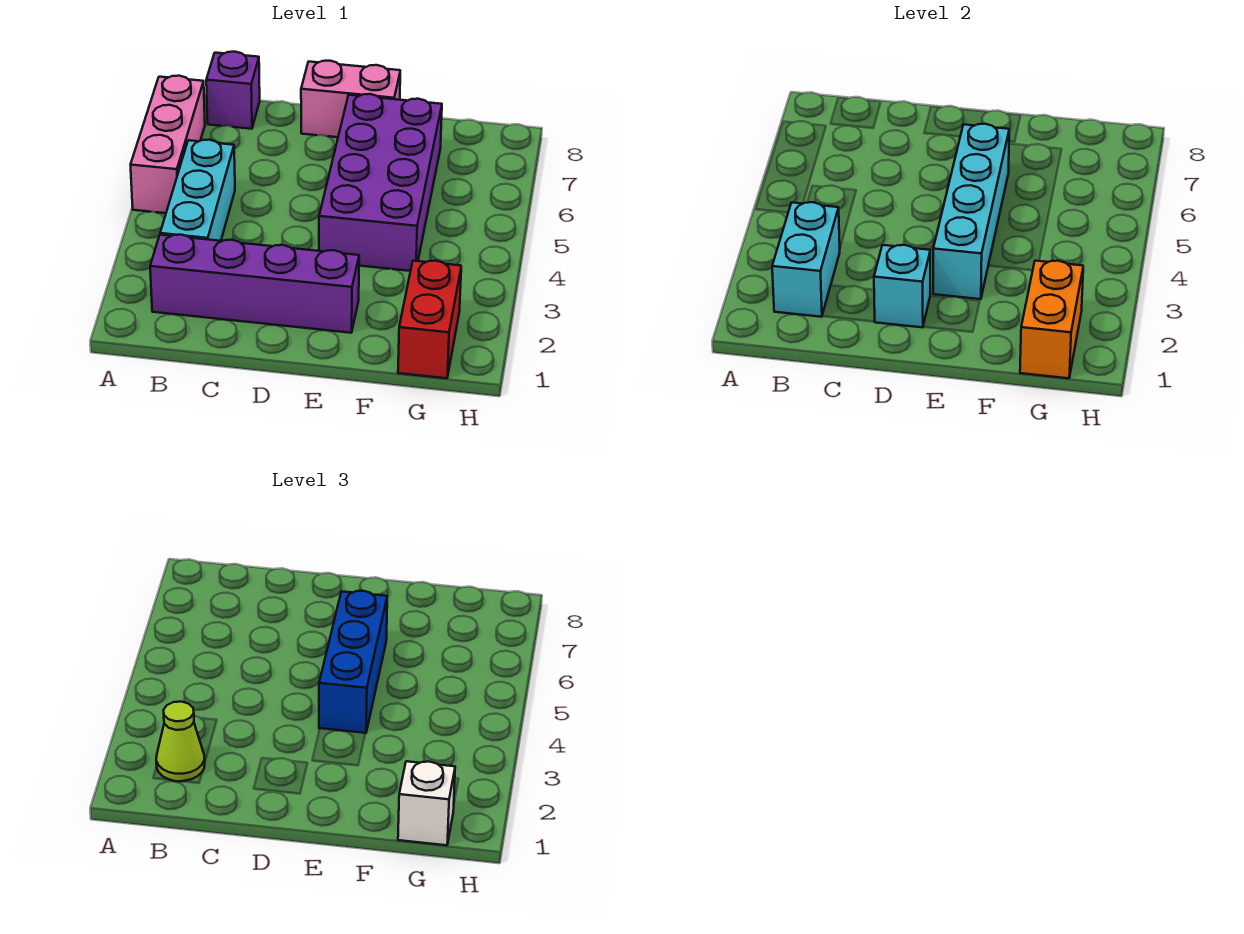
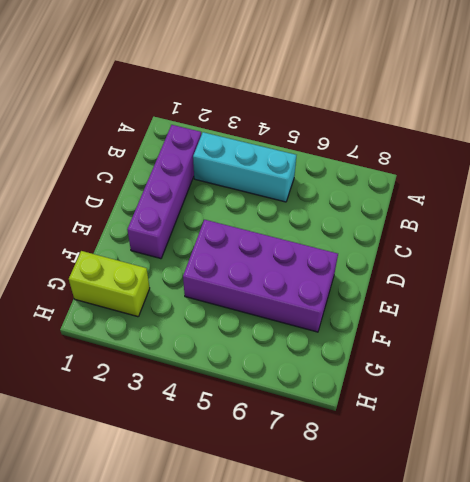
lime 1x2 brick [69,251,150,317] -> red 1x2 brick [398,261,461,378]
none -> pink 1x3 brick [131,76,205,213]
none -> purple 1x1 brick [206,52,260,129]
none -> pink 1x2 brick [301,61,400,137]

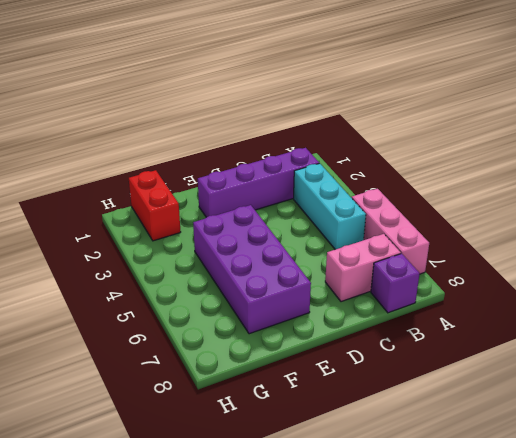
pink 1x2 brick [325,234,401,302] -> pink 1x2 brick moved to [301,61,400,137]
none -> cyan 1x2 brick [772,202,840,317]
none -> cyan 1x1 brick [874,245,930,327]
none -> cyan 1x4 brick [933,124,1009,299]

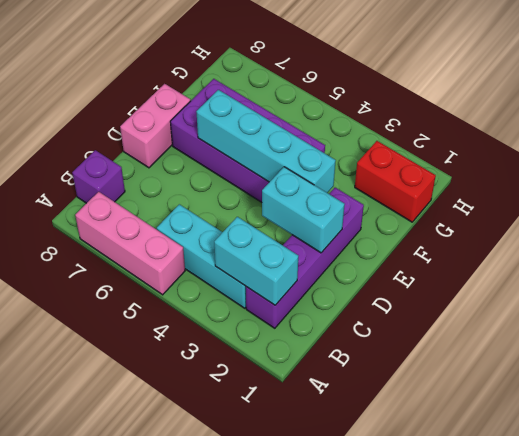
cyan 1x2 brick [262,167,345,253] -> cyan 1x1 brick [874,245,930,327]
none -> orange 1x2 brick [1020,261,1083,378]
none -> lime 1x1 cone [156,702,205,781]
none -> blue 1x3 brick [319,591,387,733]

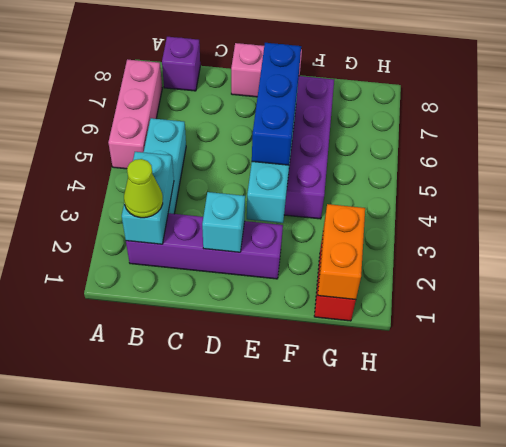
none -> white 1x1 brick [398,761,455,845]

